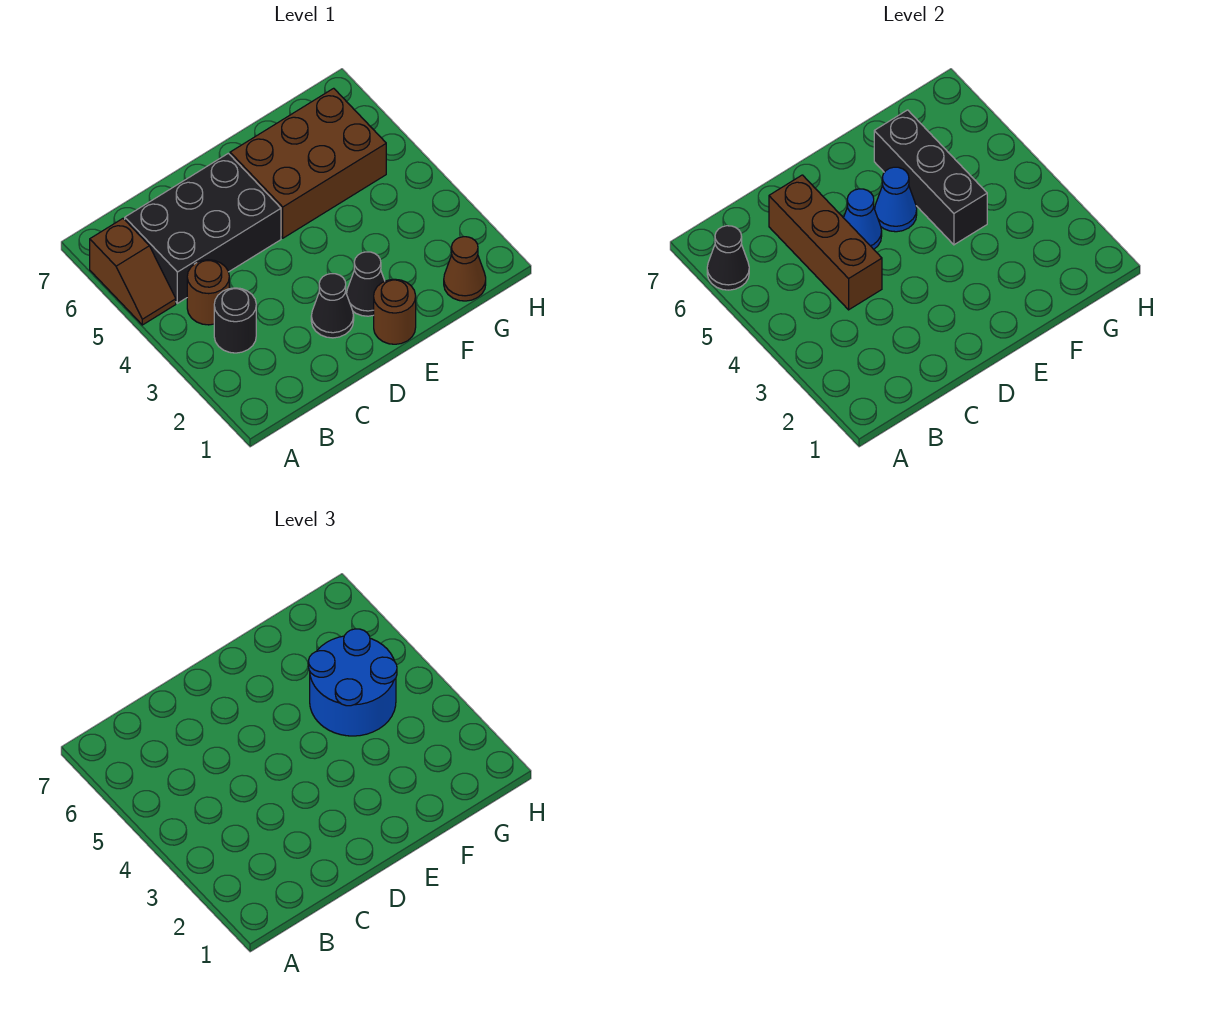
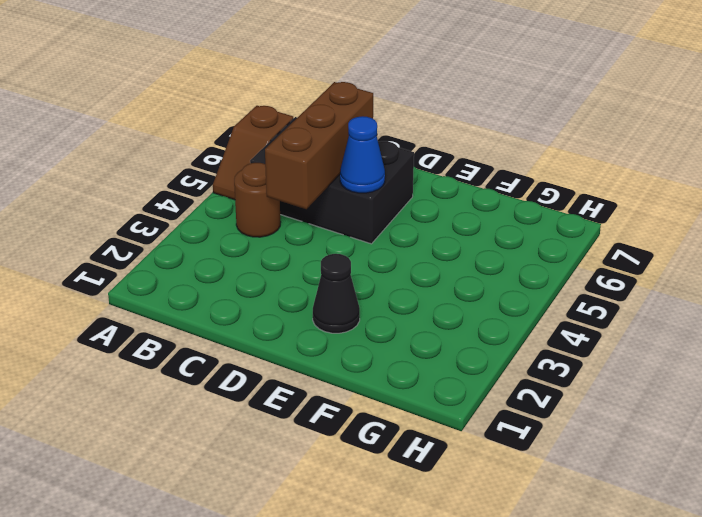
none -> black 1x1 round brick [214,288,256,353]
none -> black 1x1 cone [311,274,354,338]
none -> brown 1x1 round brick [374,279,416,344]

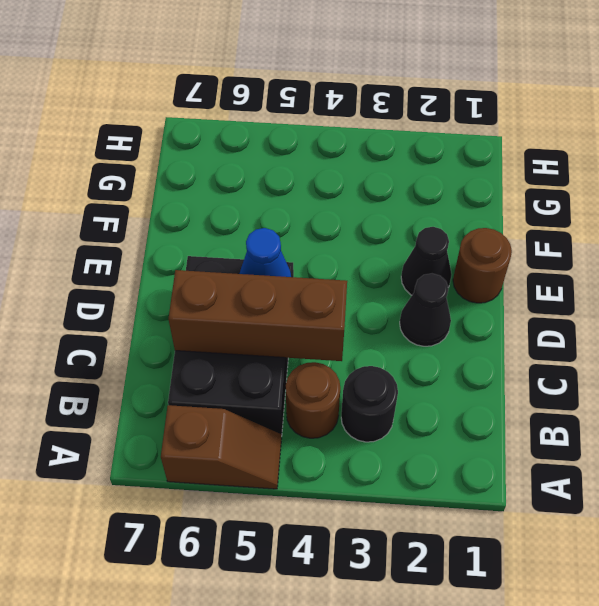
none -> brown 2x3 brick [230,88,386,238]
none -> brown 1x1 cone [444,237,486,301]
none -> black 1x1 cone [707,226,749,290]

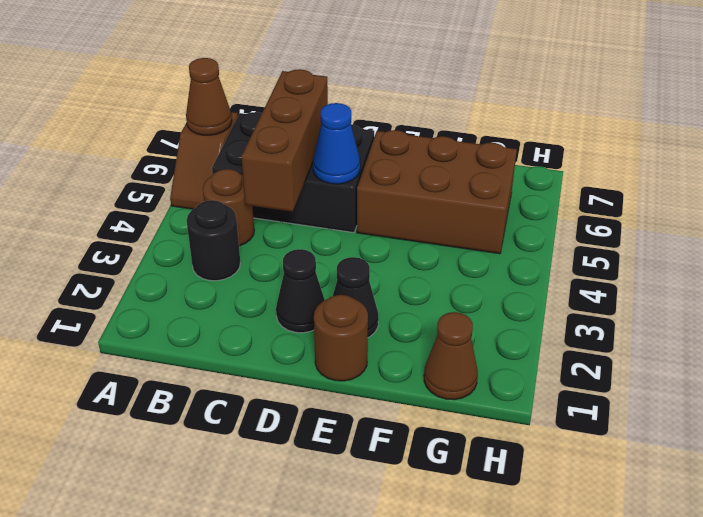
brown 1x1 cone [186,58,232,135] -> black 1x1 cone [707,226,749,290]
none -> blue 1x1 cone [875,167,917,232]
none -> black 1x3 brick [874,110,987,245]
none -> blue 2x2 round brick [308,629,397,736]

